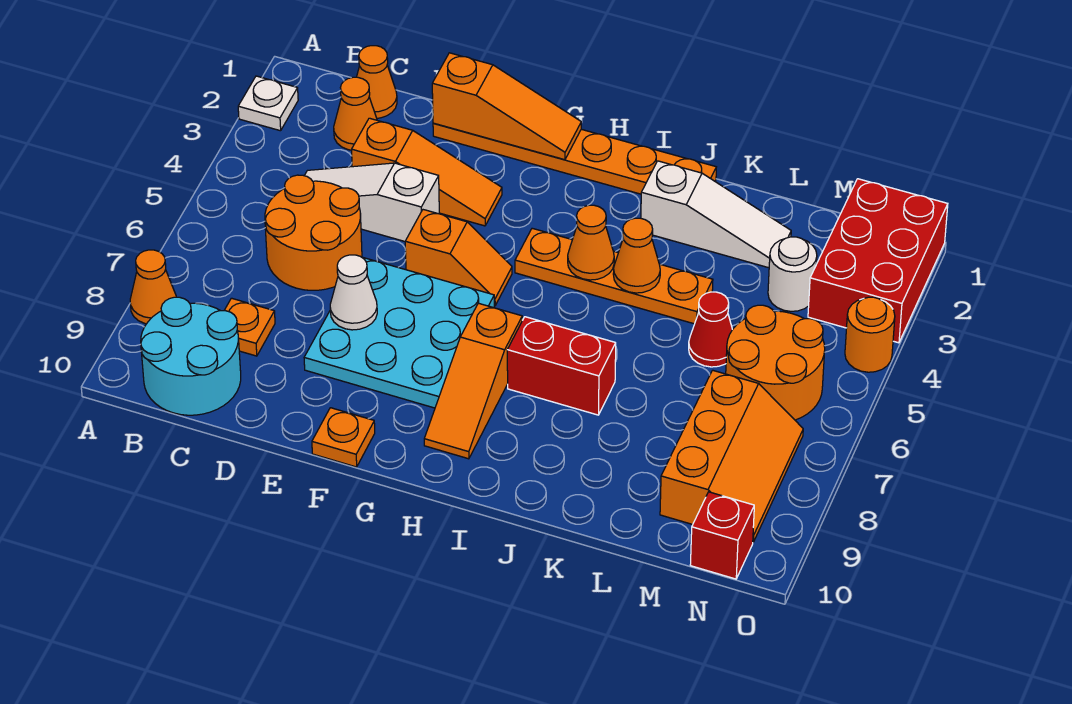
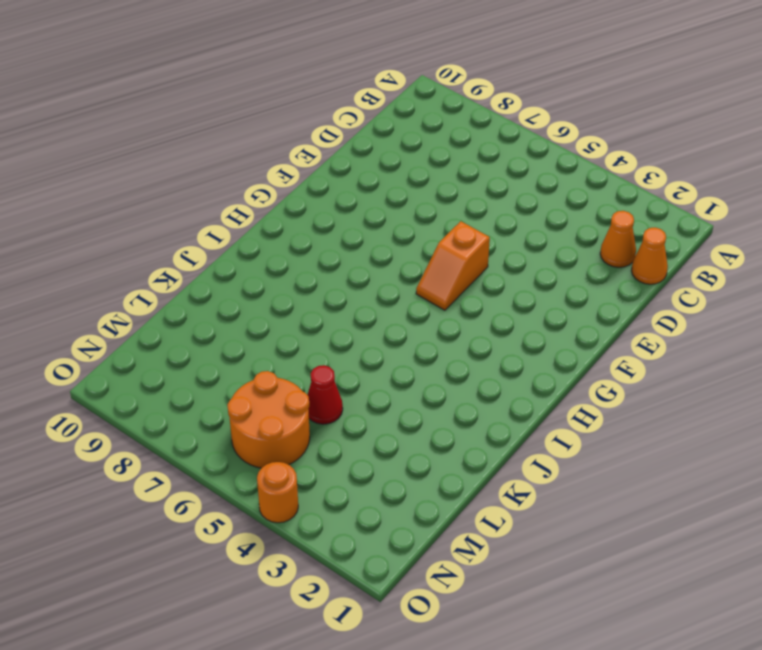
none -> white 1x1 plate [238,76,298,131]
none -> orange 1x1 cone [130,250,176,324]
none -> cyan 2x2 round brick [141,297,241,415]

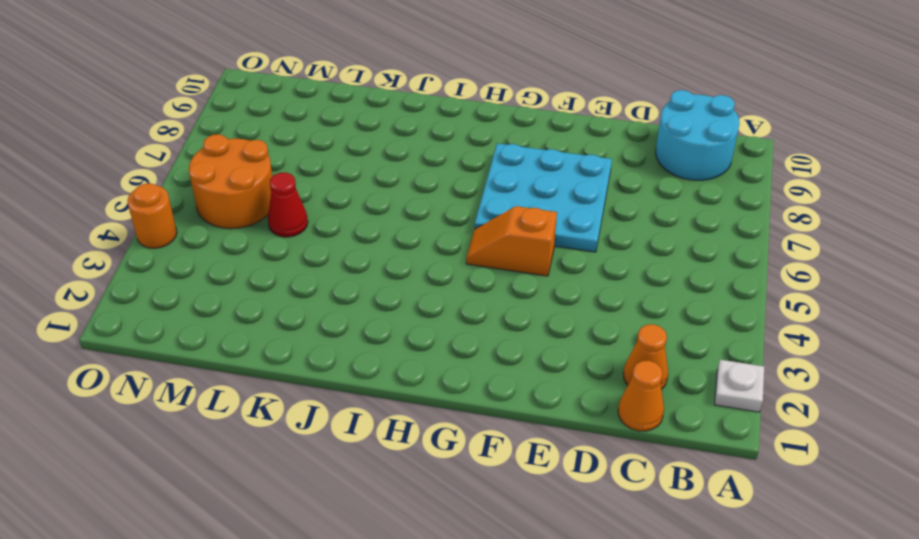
none -> orange 1x1 cone [130,250,176,324]
none -> white 1x3 slope [304,163,439,241]
none -> orange 2x2 round brick [265,175,362,290]

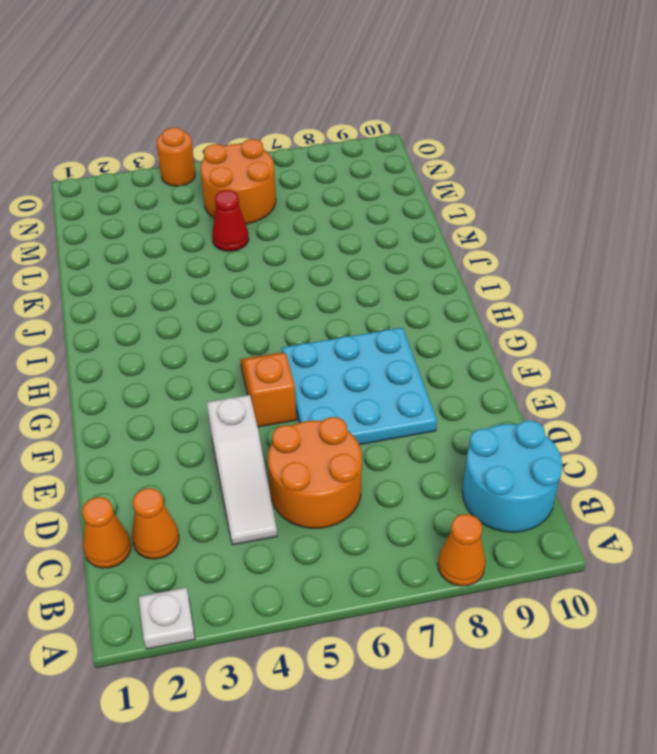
none -> orange 1x1 plate [224,298,275,356]
none -> orange 1x3 slope [352,118,502,226]
none -> orange 1x6 plate [433,123,716,194]

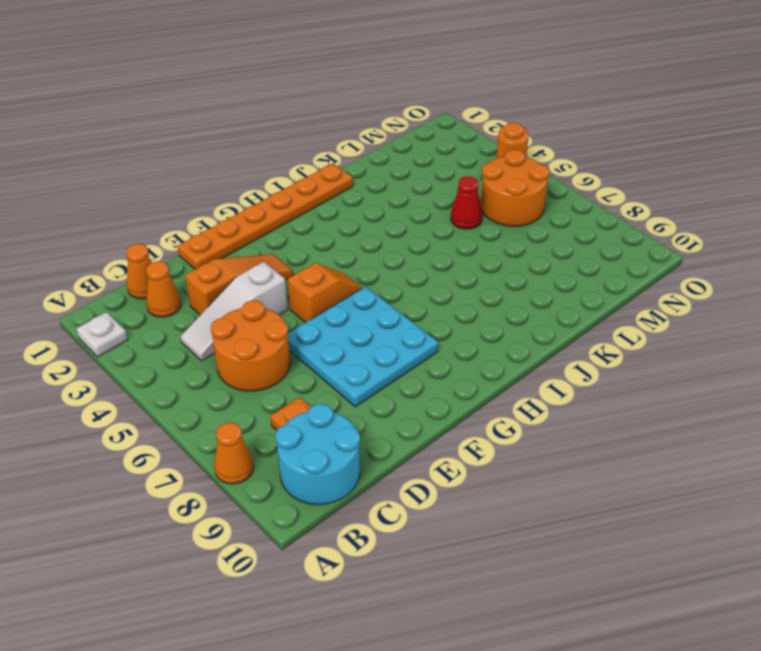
none -> orange 1x1 plate [312,408,375,467]
none -> orange 1x4 plate [515,228,713,324]
none -> orange 1x3 slope [424,303,522,459]

